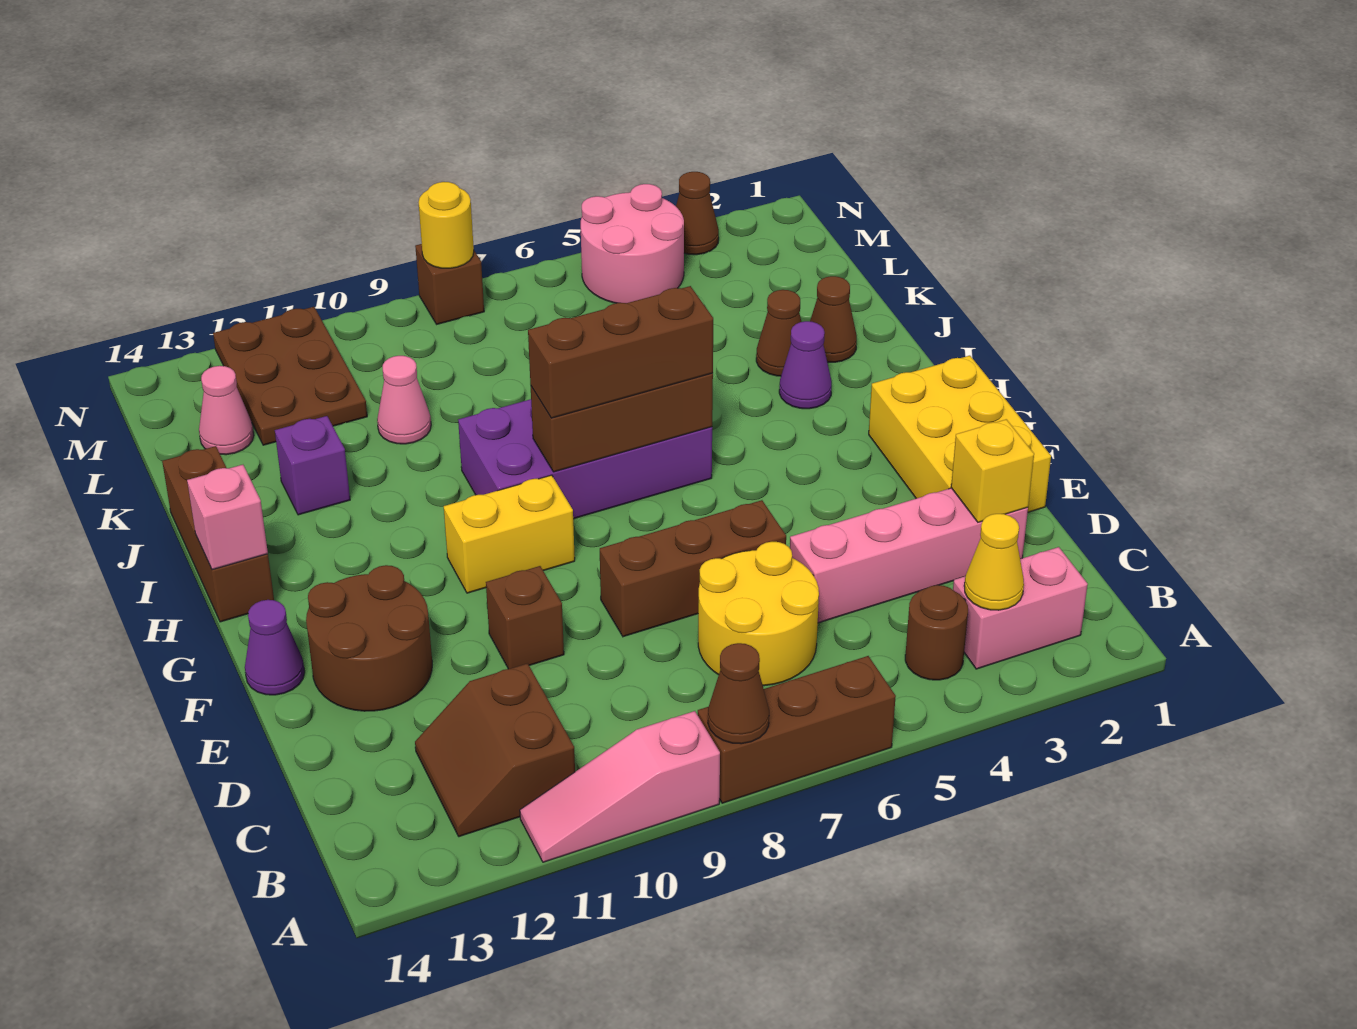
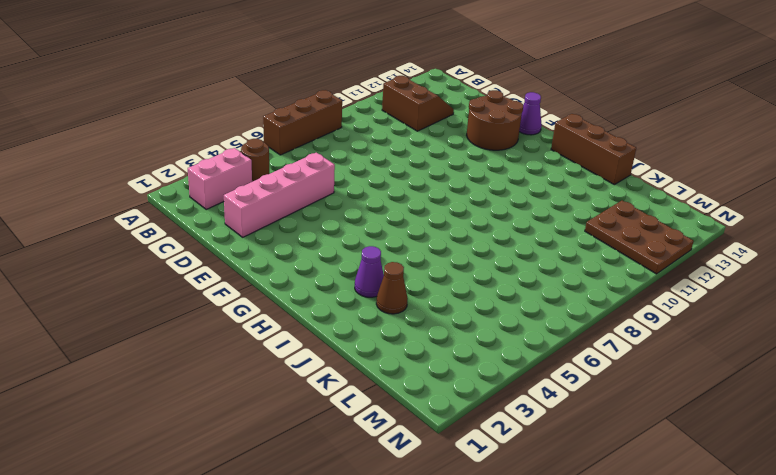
none -> pink 1x3 slope [520,711,720,862]
none -> yellow 2x2 round brick [698,542,819,686]
none -> yellow 2x3 brick [869,356,1051,512]
none -> brown 1x3 brick [600,500,786,637]

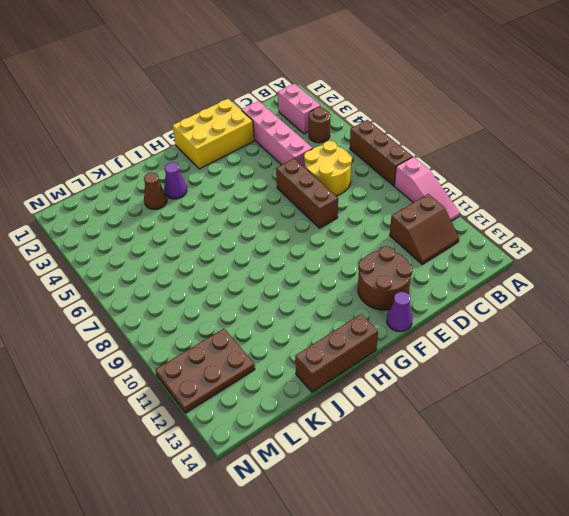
none -> brown 1x1 brick [486,566,564,669]
none -> yellow 1x2 brick [444,475,575,593]
none -> purple 2x4 brick [458,399,712,519]
none -> brown 1x1 cone [810,276,857,362]

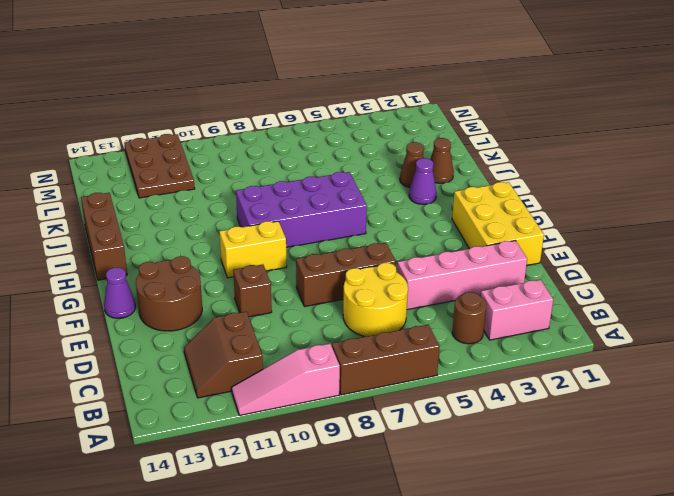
none -> purple 1x1 brick [275,416,350,515]
none -> pink 1x1 cone [377,356,431,444]
none -> pink 1x1 cone [199,366,254,455]
none -> pink 2x2 round brick [581,184,684,303]

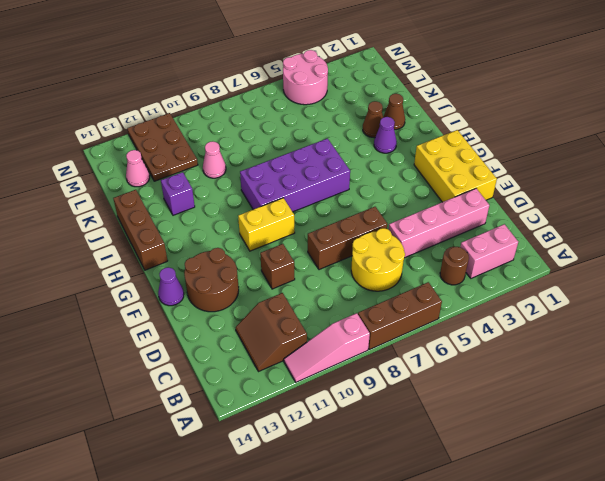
none -> brown 1x1 cone [676,172,719,255]
none -> brown 1x1 brick [415,244,484,324]
none -> brown 1x1 cone [708,643,769,744]
none -> yellow 1x1 cone [964,514,1024,610]

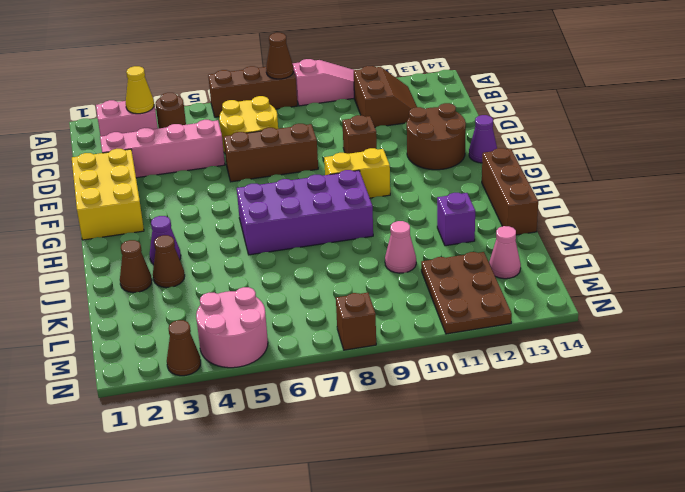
none -> yellow 1x1 brick [951,419,1034,522]
none -> brown 1x3 brick [531,373,713,472]
none -> pink 1x1 brick [187,465,268,570]
none -> yellow 1x1 round brick [419,182,474,268]

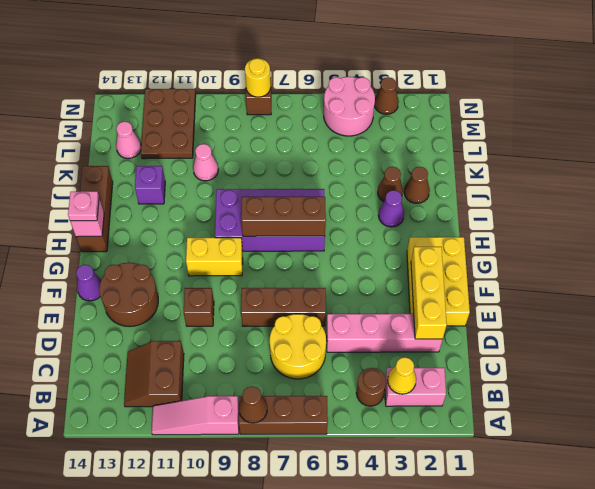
yellow 1x3 brick [411,247,447,339] -> yellow 1x1 brick [951,419,1034,522]
pink 1x1 plate [68,191,99,221] -> none
none -> brown 1x3 brick [528,286,713,418]

